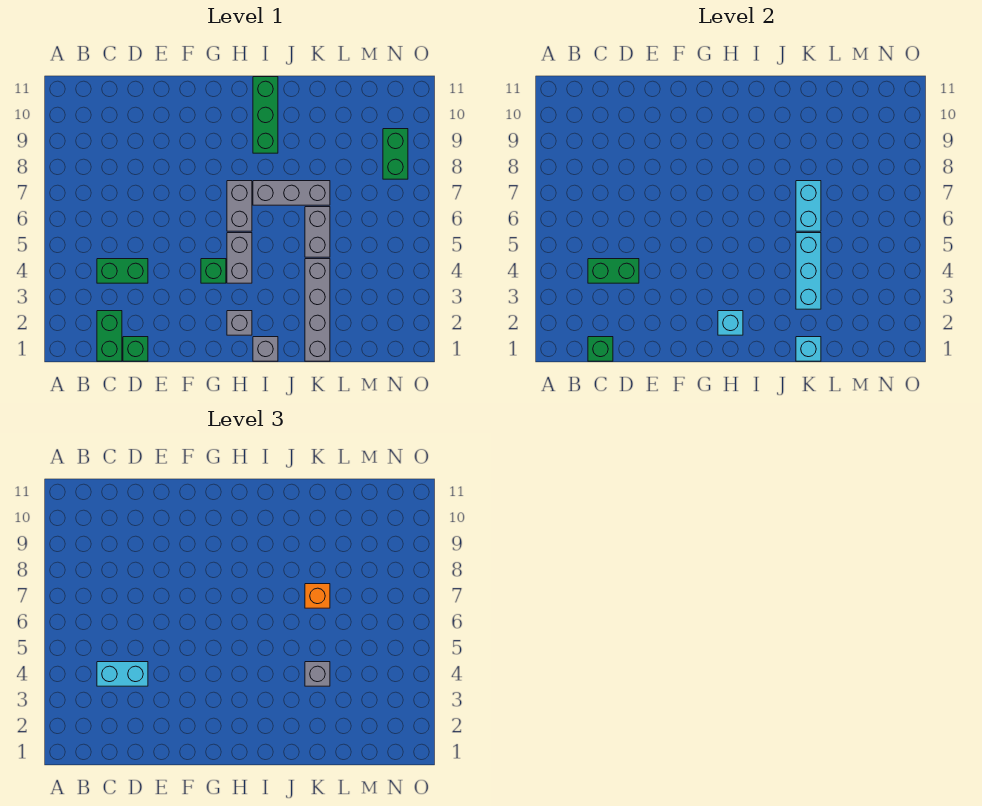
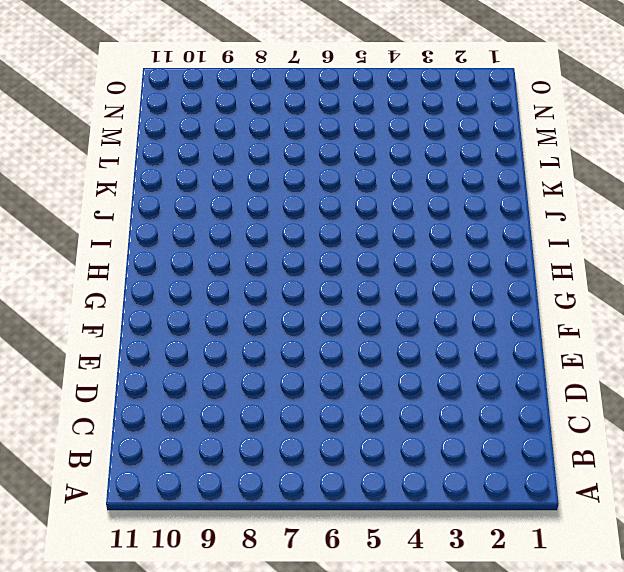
none -> green 1x2 brick [97,311,122,361]
none -> green 1x2 brick [97,259,148,283]
none -> green 1x1 brick [123,337,148,361]

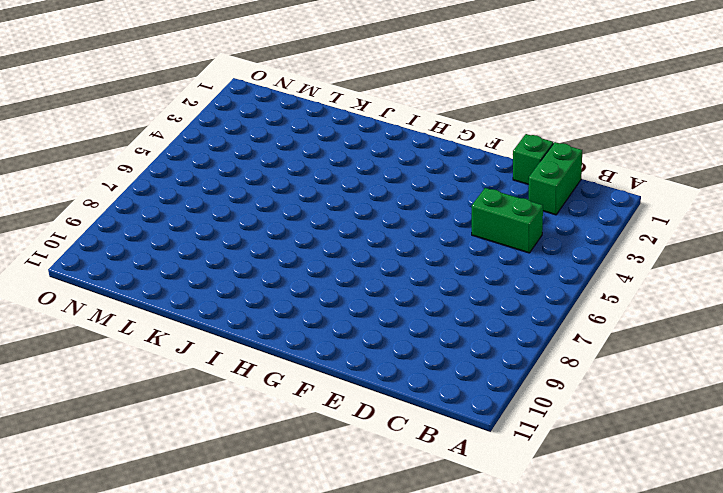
none -> green 1x1 brick [201,259,226,283]
none -> grey 1x1 brick [227,311,252,335]
none -> grey 1x2 brick [227,233,252,283]

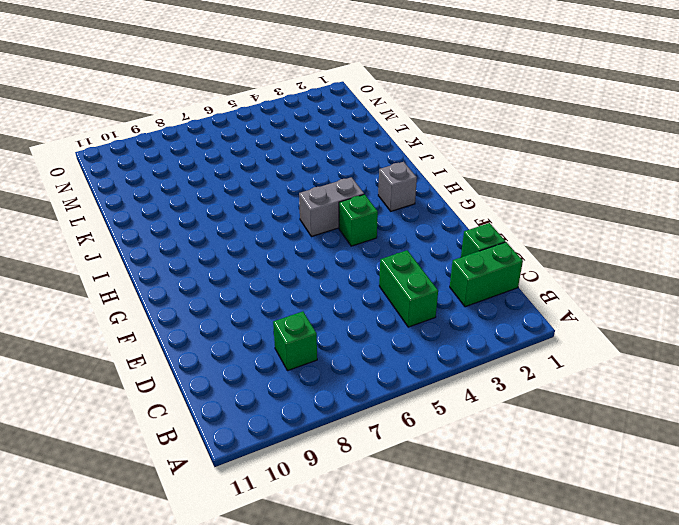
green 1x1 brick [273,311,317,370] -> green 1x1 brick moved to [588,337,613,361]
none -> grey 1x2 brick [227,181,252,231]
none -> grey 1x1 brick [253,337,278,361]
none -> grey 1x3 brick [253,181,330,205]

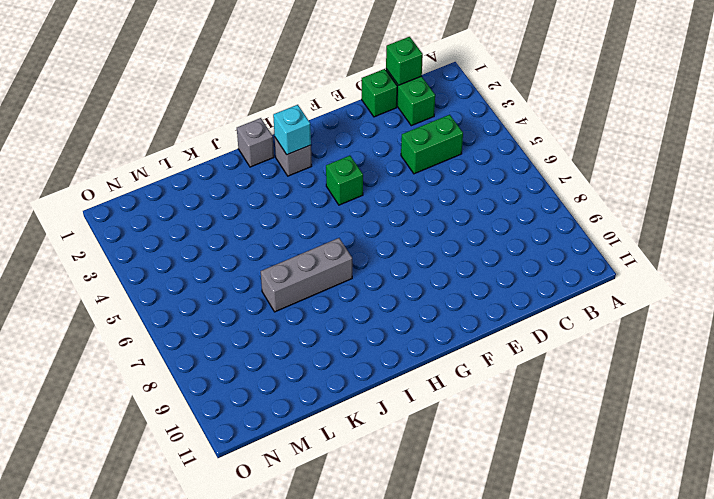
none -> grey 1x2 brick [227,233,252,283]
none -> grey 1x2 brick [227,181,252,231]
none -> green 1x3 brick [253,77,278,153]

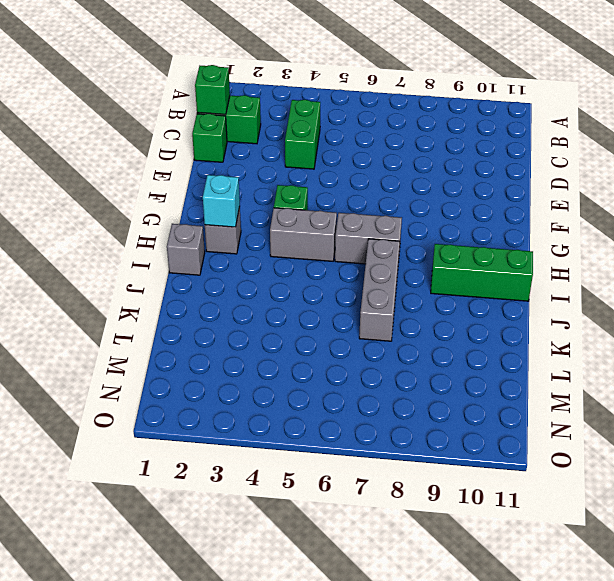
none -> grey 1x4 brick [305,259,330,361]
none -> grey 1x2 brick [305,207,330,257]
none -> green 1x2 brick [383,129,408,179]

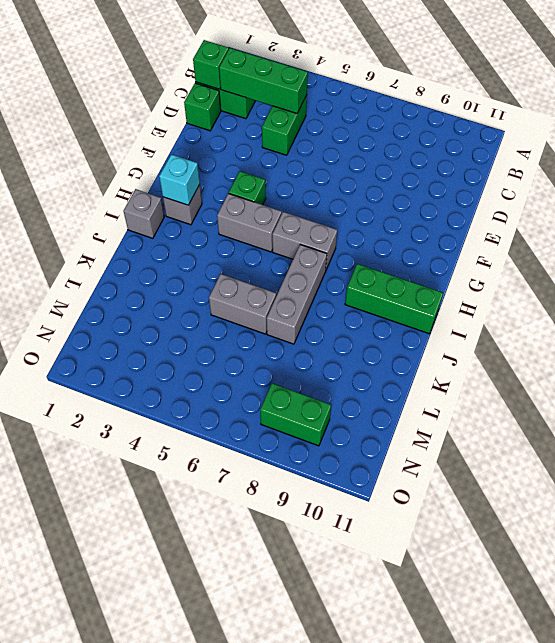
green 1x3 brick [219,48,308,113] -> green 1x2 brick [588,259,639,283]
none -> grey 1x4 brick [305,259,330,361]
none -> cyan 1x1 brick [796,337,821,361]
none -> cyan 1x3 brick [796,233,821,309]

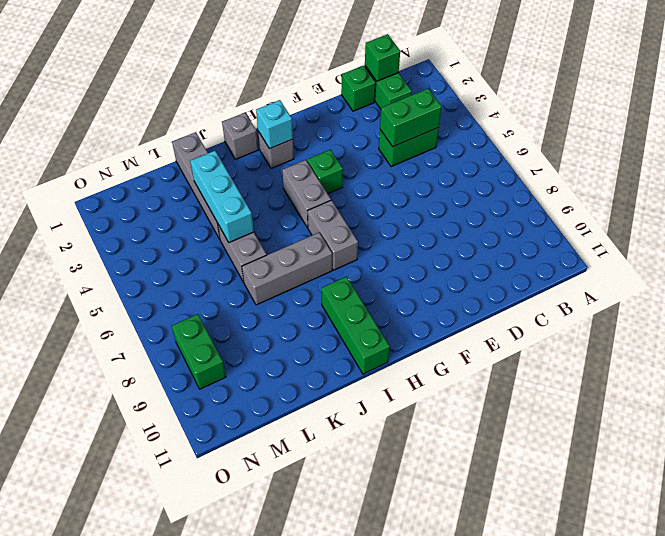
none -> cyan 1x1 brick [796,337,821,361]
none -> cyan 1x2 brick [796,181,821,231]
none -> cyan 1x2 brick [97,662,148,686]

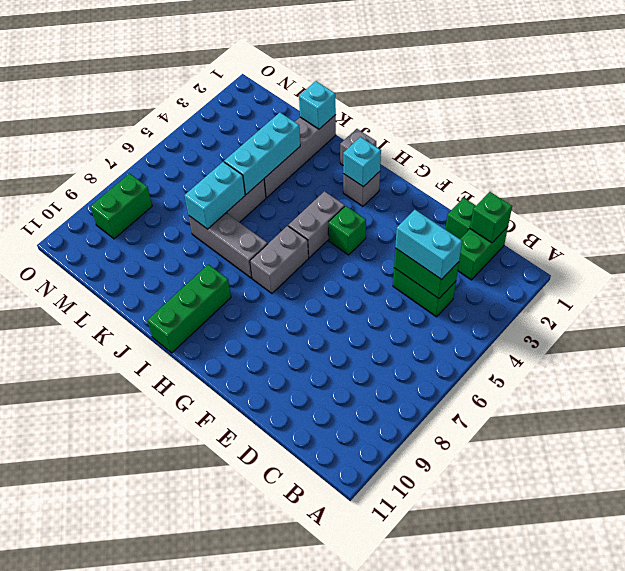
none -> grey 1x1 brick [305,662,330,686]
none -> orange 1x1 brick [305,584,330,608]

